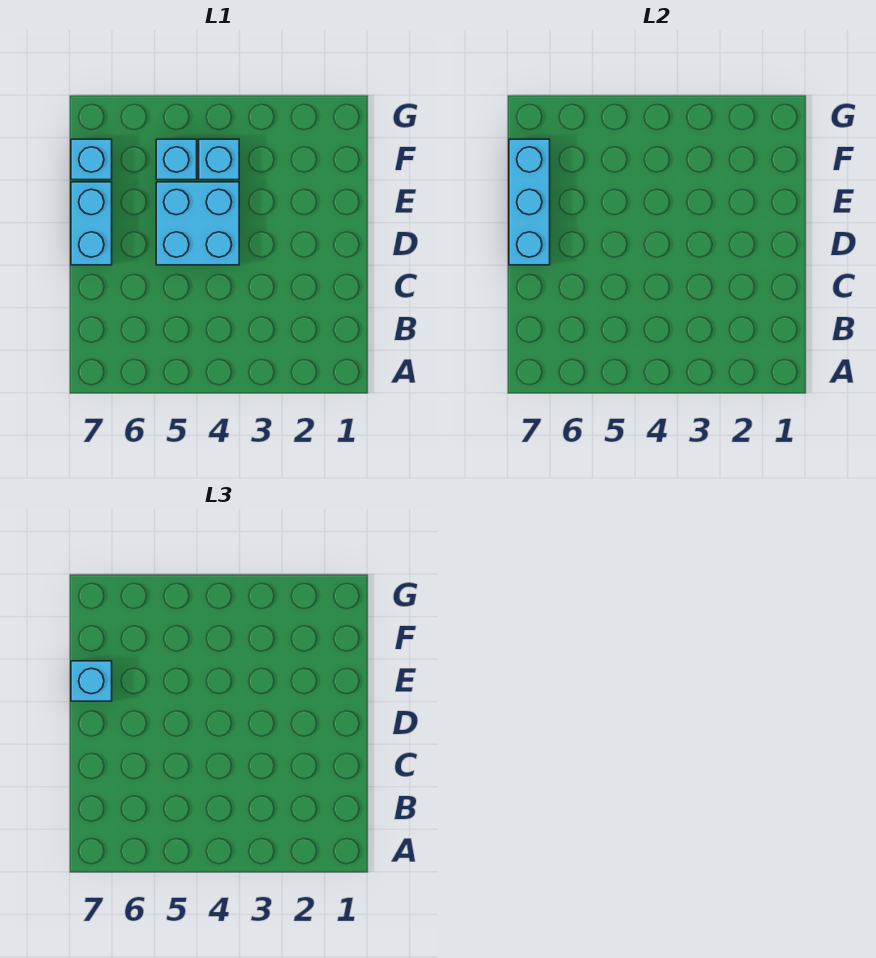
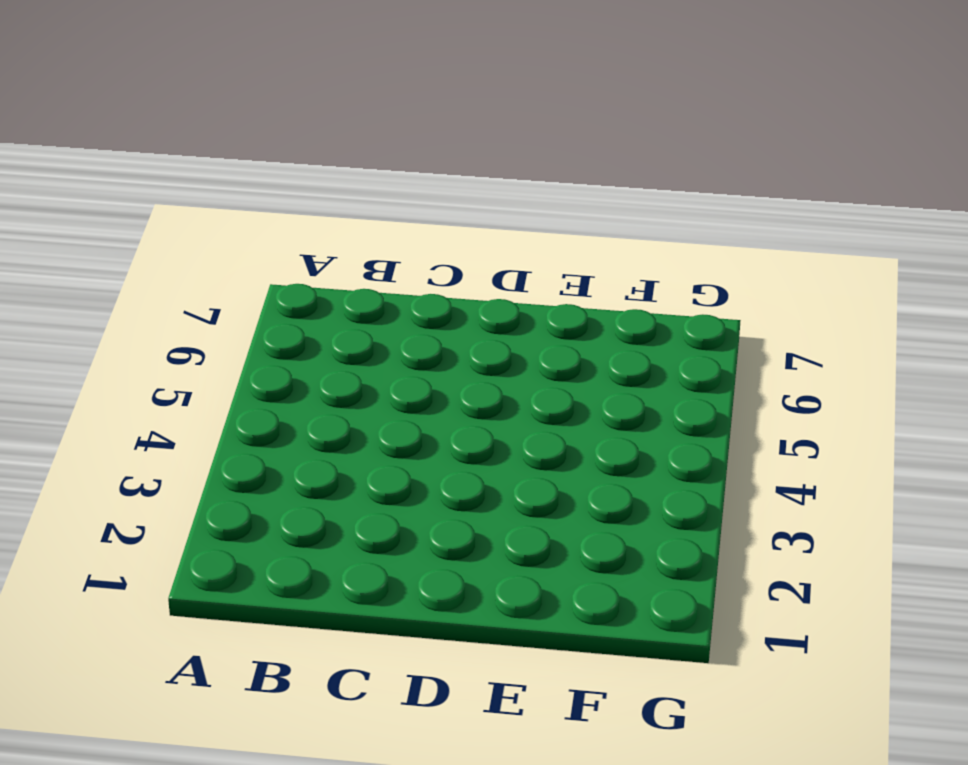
none -> cyan 2x2 brick [156,182,239,265]
none -> cyan 1x2 brick [71,182,112,265]

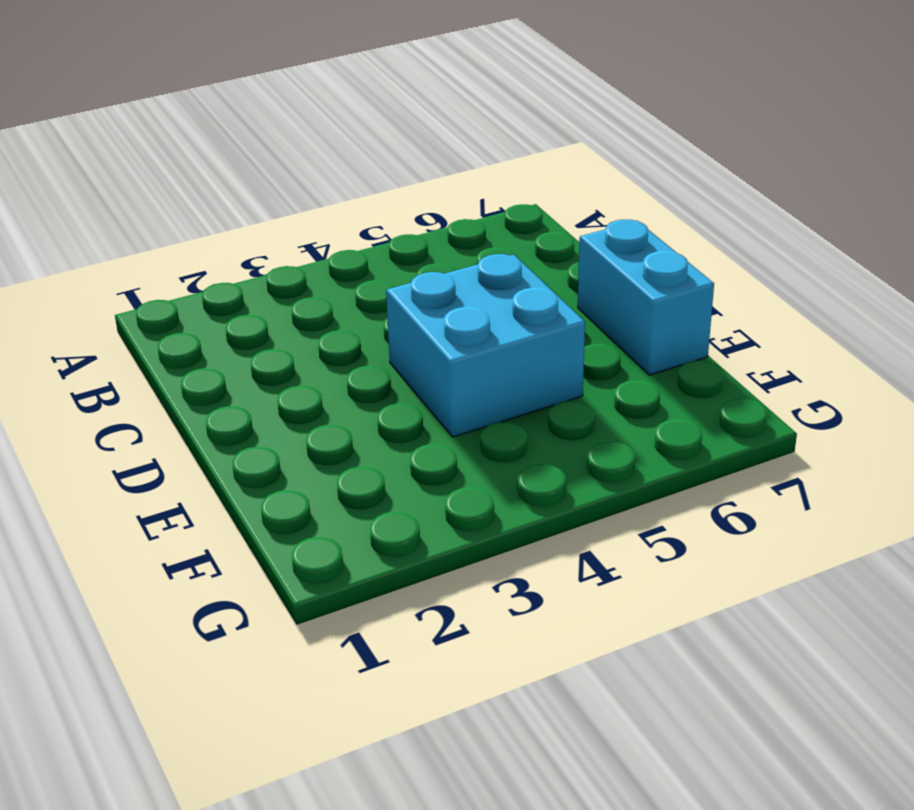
none -> cyan 1x1 brick [199,139,239,180]
none -> cyan 1x1 brick [156,139,197,180]

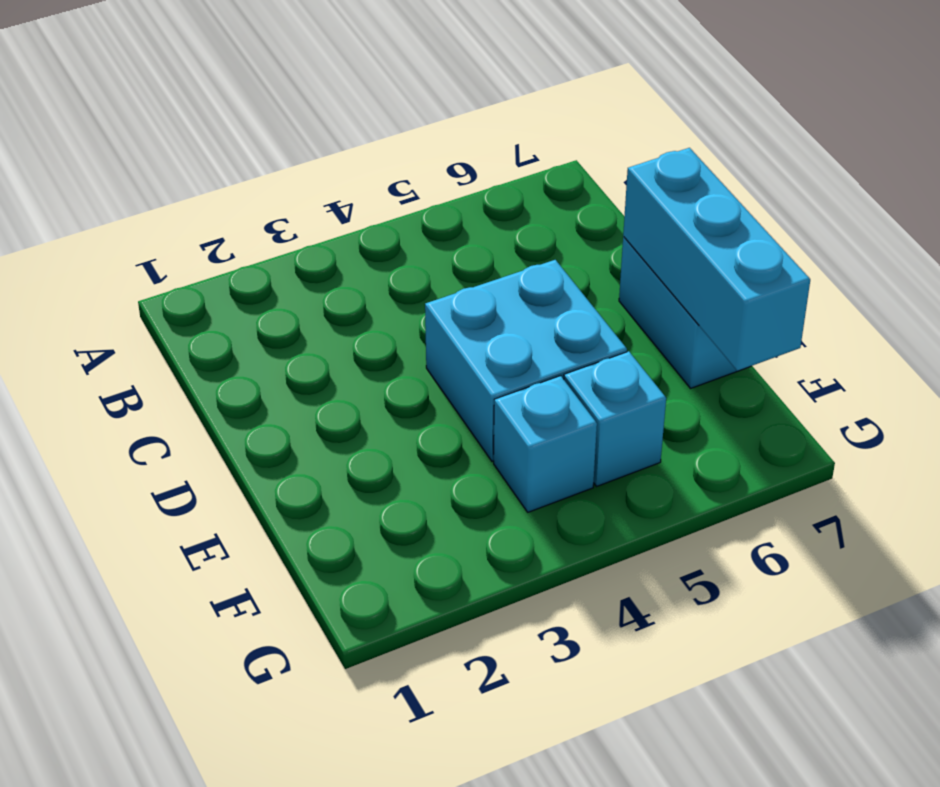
none -> cyan 1x1 brick [71,139,112,180]
none -> cyan 1x1 brick [71,661,112,701]

